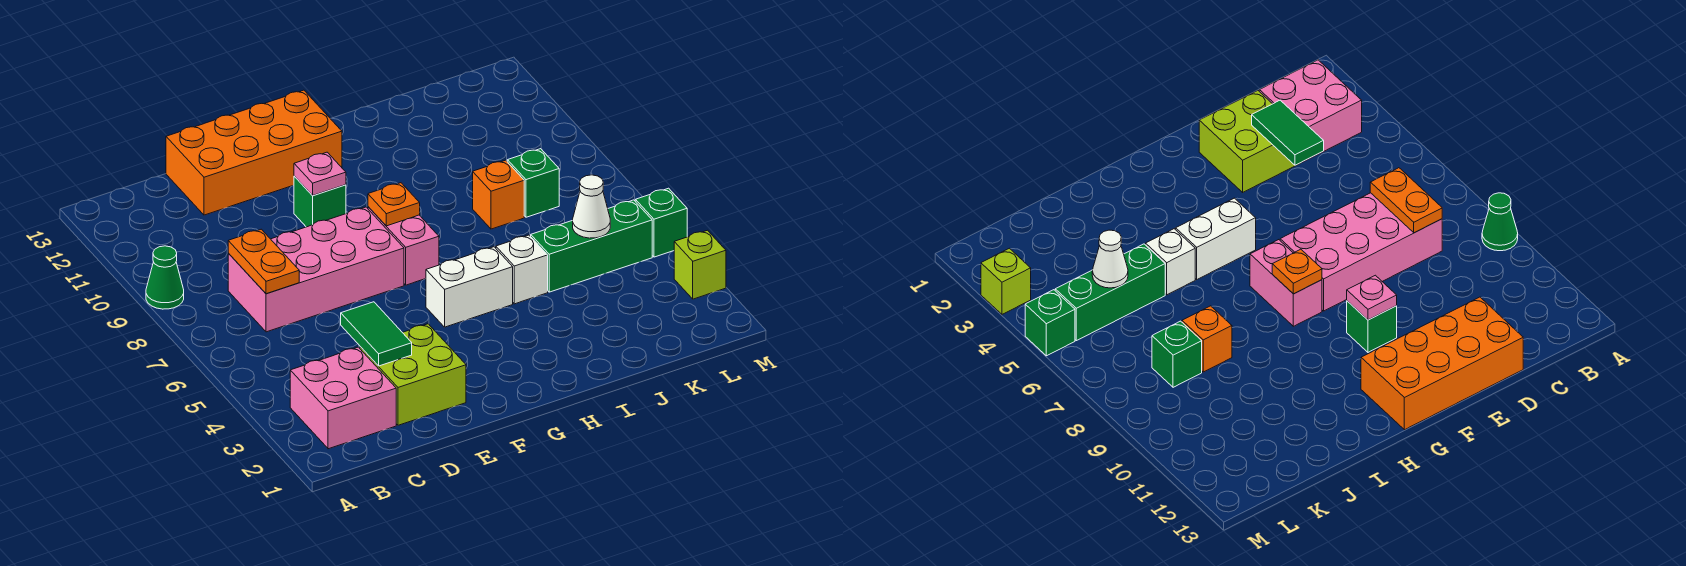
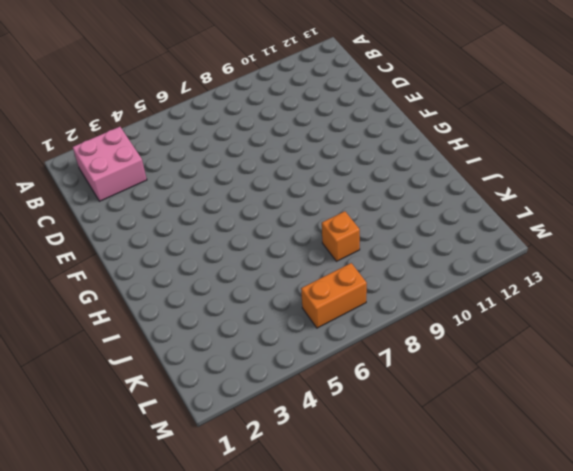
orange 1x2 brick [301,263,367,328] -> none
none -> green 1x1 cone [146,246,184,309]
none -> pink 2x4 brick [228,207,404,332]
none -> lime 2x2 brick [360,324,466,425]

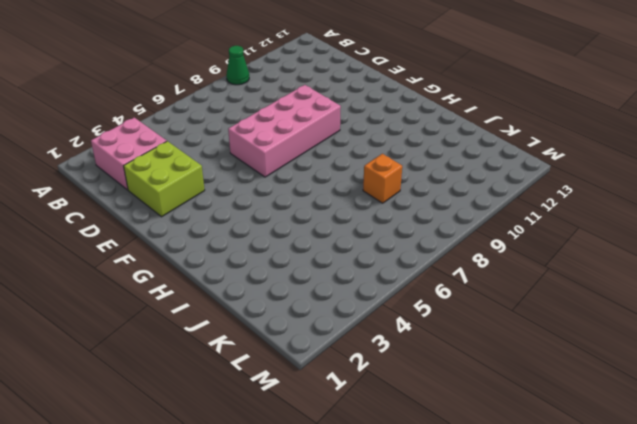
pink 2x4 brick [228,85,341,177] -> pink 2x4 brick turned to [228,207,404,332]
none -> orange 2x4 brick [166,90,342,215]
none -> green 1x1 brick [294,176,346,227]
none -> white 1x2 brick [426,247,513,327]

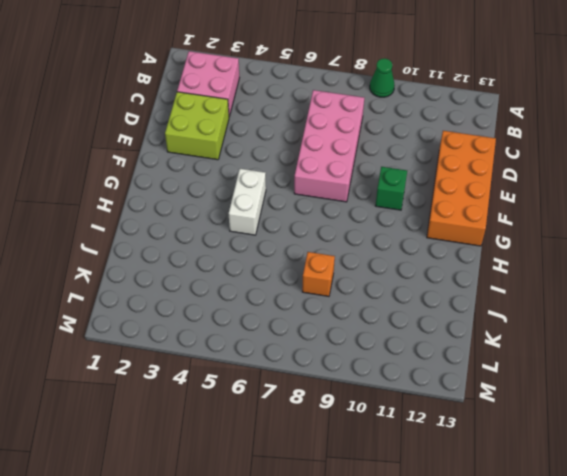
none -> pink 1x2 brick [368,207,439,285]
none -> white 1x1 brick [496,235,548,304]
none -> green 1x3 brick [531,200,652,292]

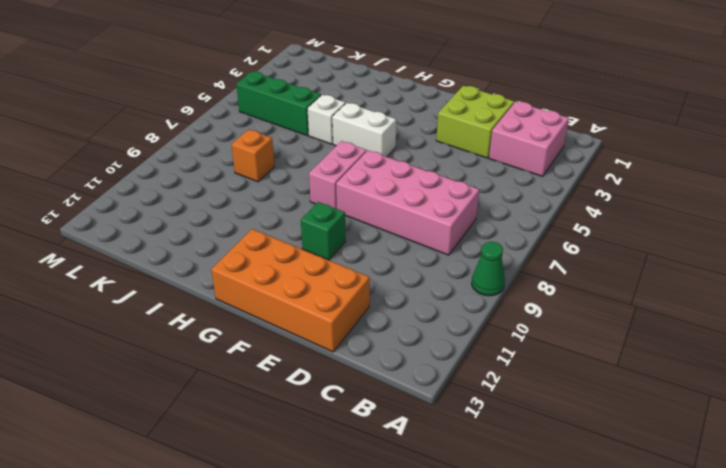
none -> green 1x1 brick [507,149,559,217]
none -> lime 1x1 brick [674,230,726,299]
none -> green 1x1 brick [635,188,687,257]

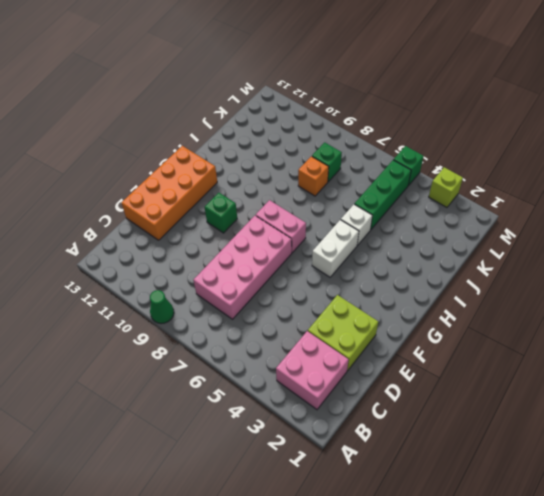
none -> orange 1x2 plate [228,229,299,294]
none -> green 1x2 tile [341,302,412,366]
none -> pink 1x1 plate [294,152,346,196]

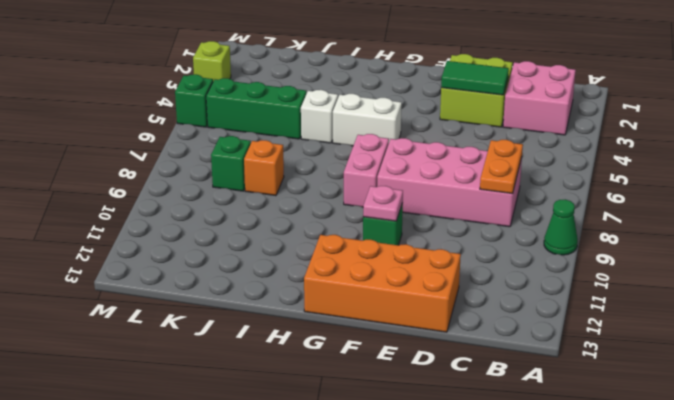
green 1x2 tile [441,61,509,95] -> green 1x2 tile turned to [341,302,412,366]
none -> orange 1x1 plate [368,183,420,226]
none -> white 1x1 cone [573,175,610,238]

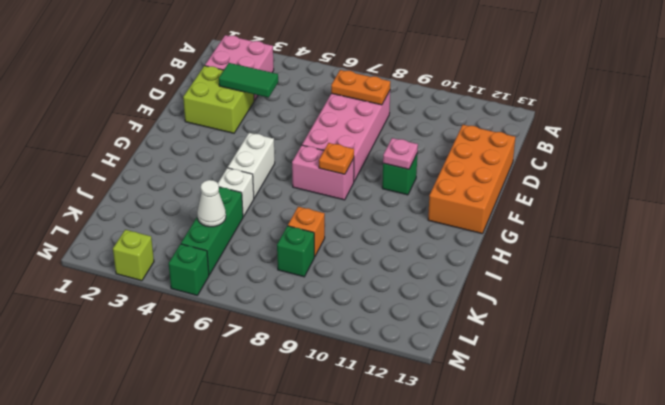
none -> green 1x1 cone [146,246,184,309]

